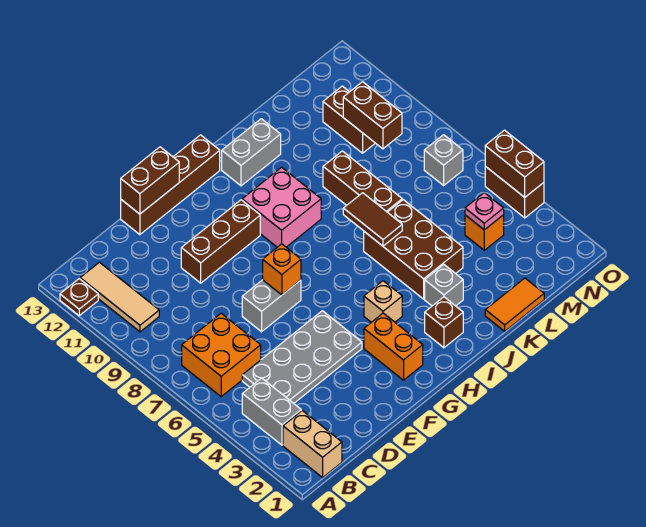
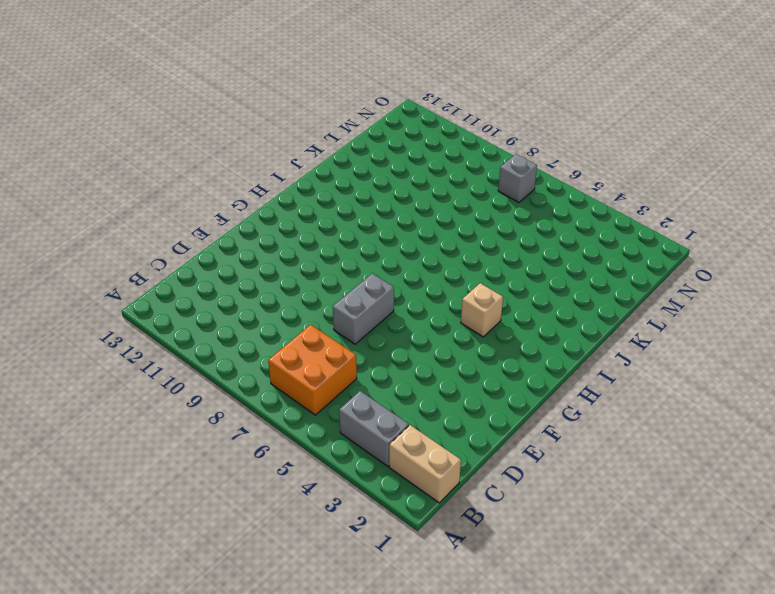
none -> brown 1x1 plate [60,279,98,316]
none -> tan 1x3 tile [80,262,159,332]
none -> grey 2x4 plate [242,311,362,403]

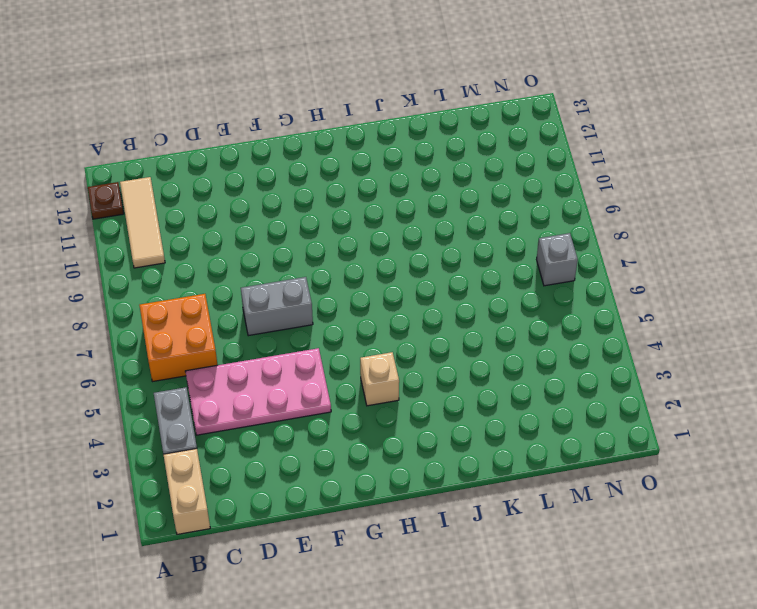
pink 2x4 plate [185,348,331,435] -> grey 2x4 plate [242,311,362,403]
none -> brown 1x3 brick [181,200,260,283]
none -> brown 1x4 brick [121,135,220,235]
none -> orange 1x2 brick [364,313,423,380]

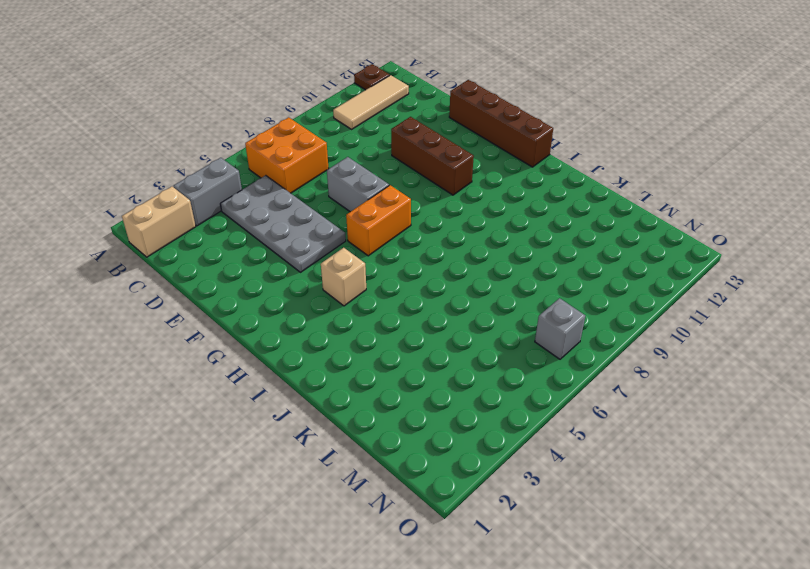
orange 1x2 brick [346,185,411,256] -> orange 1x2 brick moved to [364,313,423,380]
none -> pink 2x2 brick [242,167,321,247]
none -> brown 1x1 brick [425,297,463,348]
none -> grey 1x2 brick [222,119,281,186]

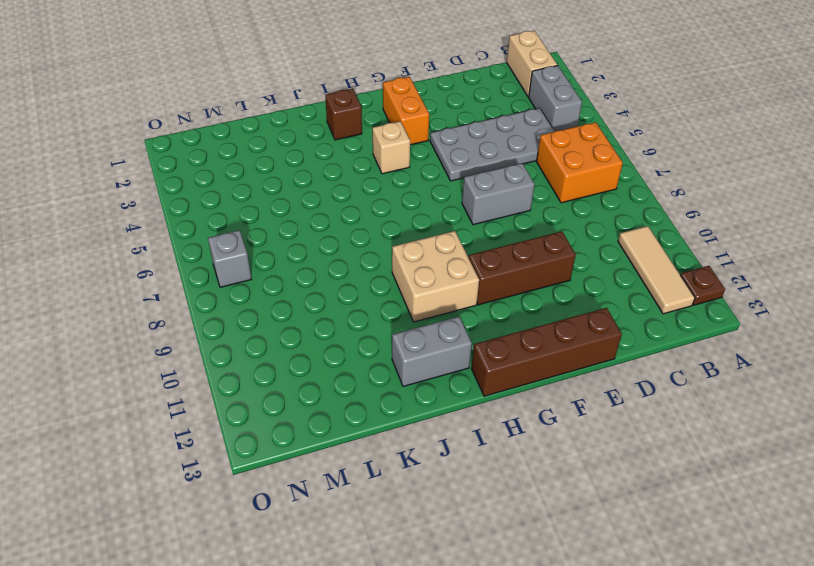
tan 2x2 brick [392,231,479,322] -> pink 2x2 brick [242,167,321,247]
none -> grey 1x1 brick [425,265,463,306]
none -> brown 2x3 brick [364,200,463,299]
none -> orange 1x2 tile [485,278,544,331]

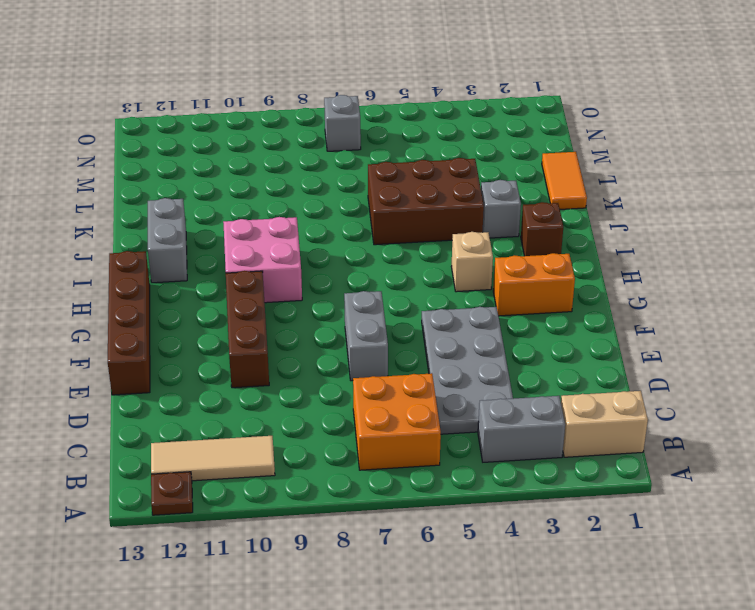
none -> brown 1x3 brick [323,151,402,212]
none -> orange 1x1 brick [465,215,504,250]
none -> brown 1x2 brick [323,86,375,153]

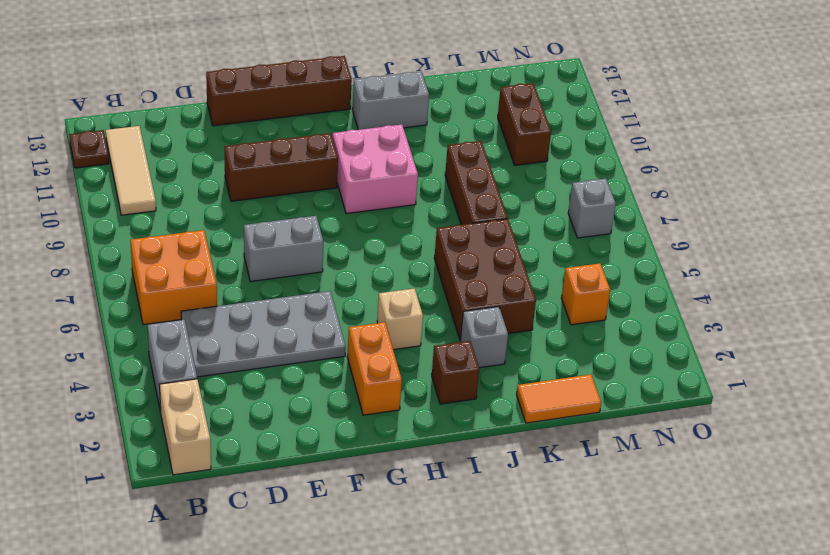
none -> brown 1x2 brick [485,166,544,218]
none -> brown 1x2 brick [121,147,179,214]
none -> orange 1x1 brick [263,244,301,295]

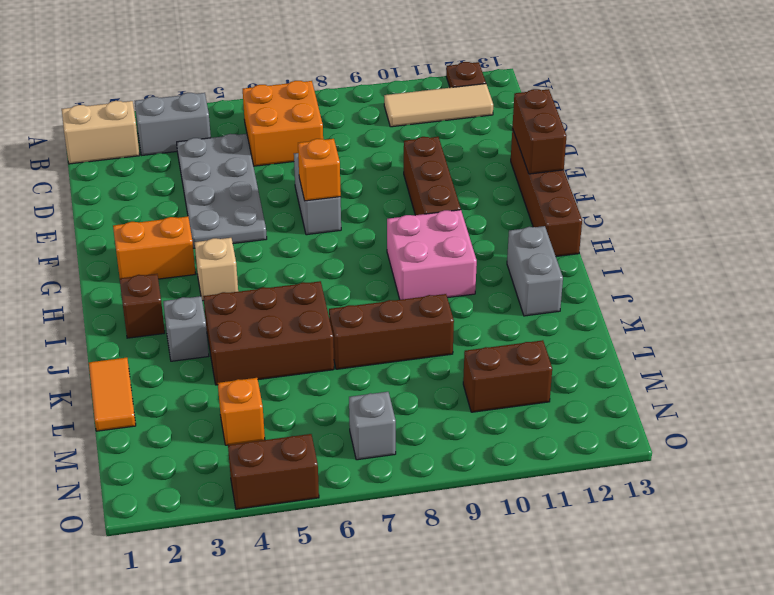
none -> brown 1x2 tile [343,193,402,246]
none -> pink 1x1 plate [465,193,504,230]
none -> brown 1x2 brick [343,82,402,149]

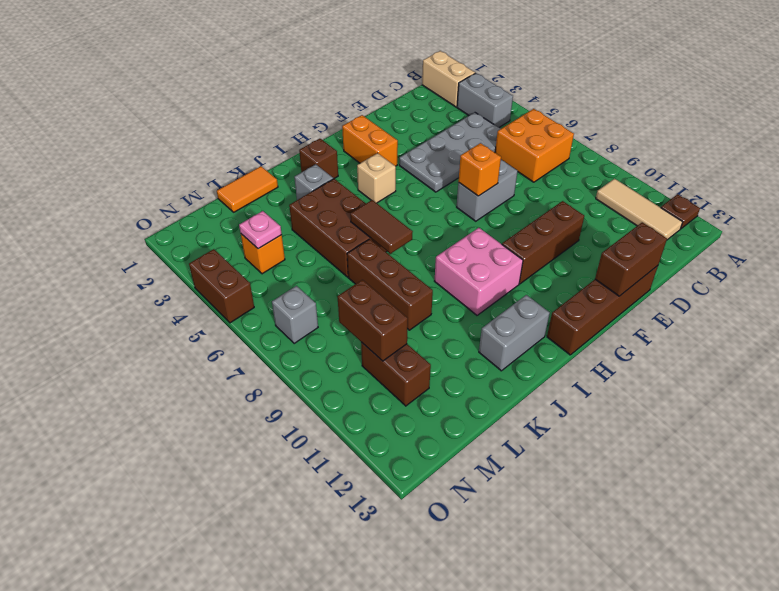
none -> brown 1x2 brick [485,130,544,197]

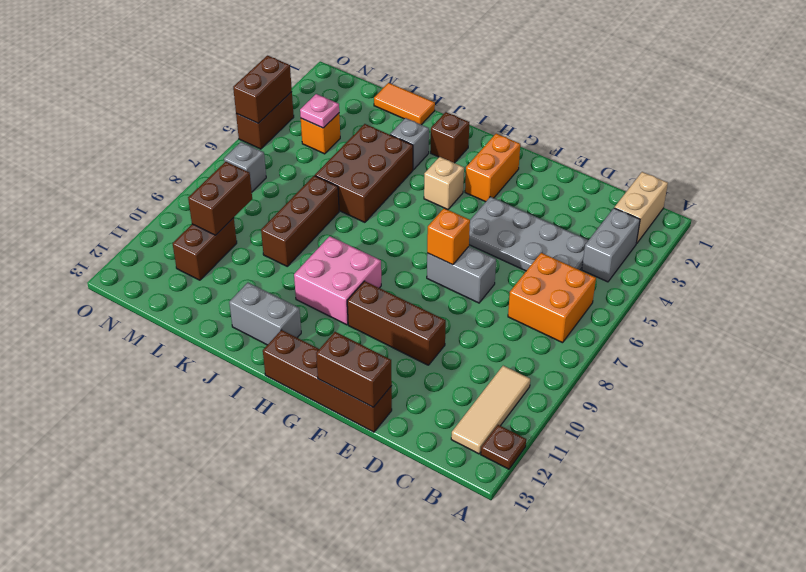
none -> brown 1x2 tile [343,193,402,246]

